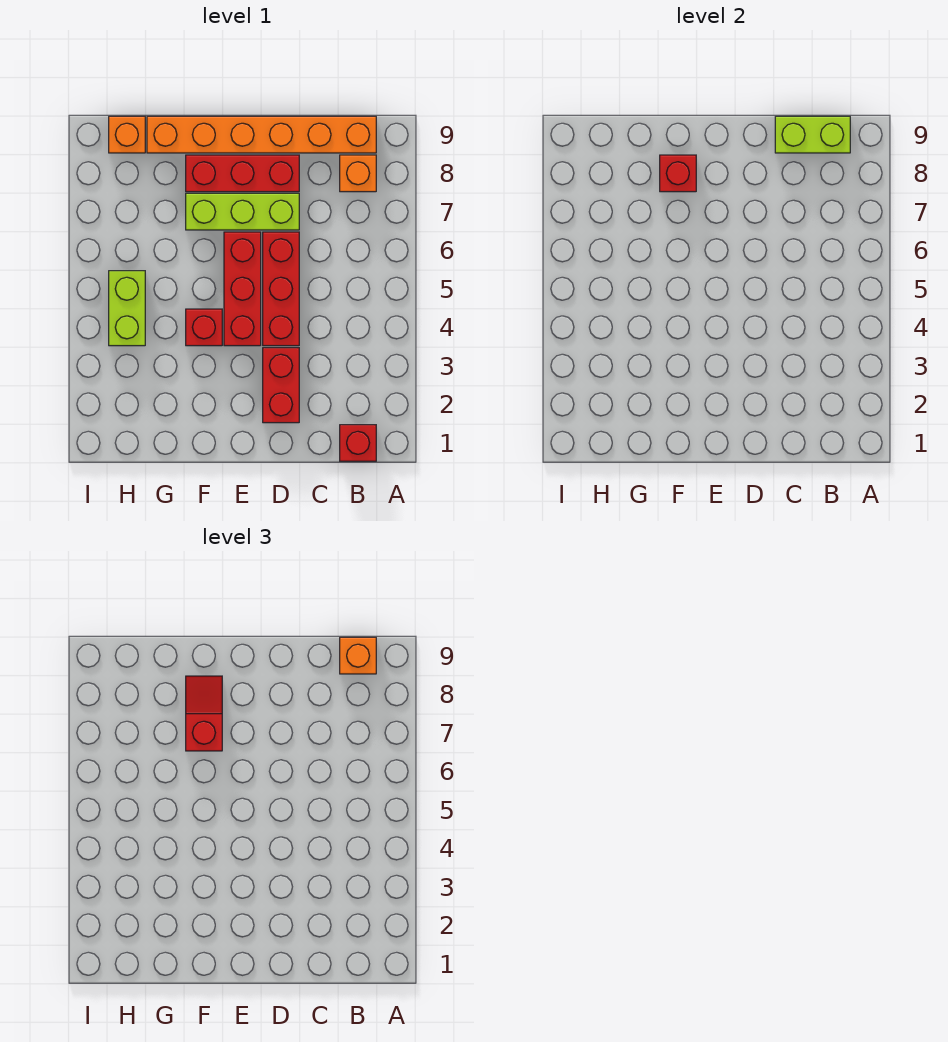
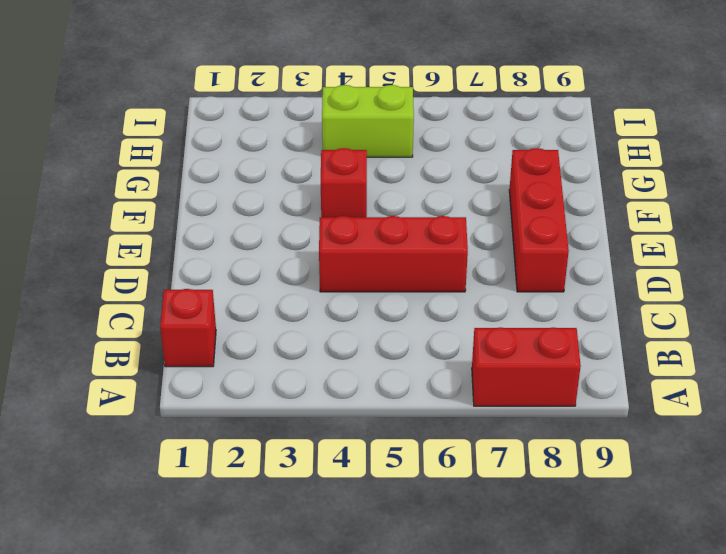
red 1x2 brick [472,327,581,406] -> red 1x2 brick moved to [263,348,299,423]
none -> orange 1x1 brick [340,155,376,192]
none -> orange 1x6 brick [147,116,376,153]
none -> lime 1x3 brick [186,193,299,230]

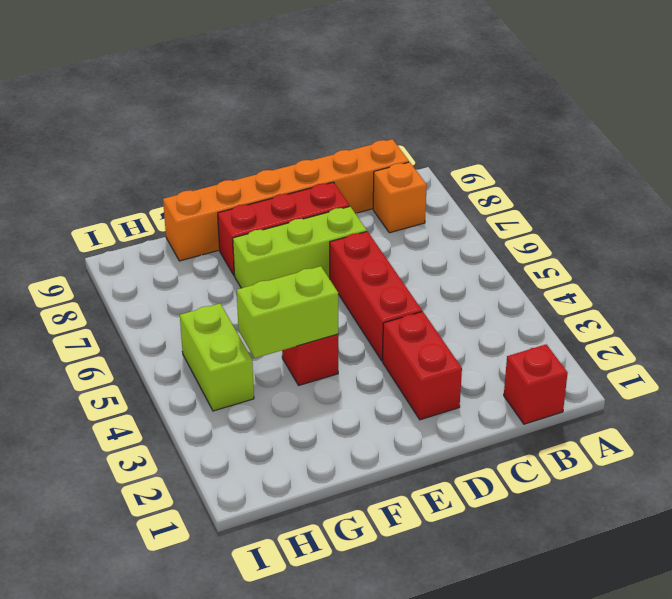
lime 1x2 brick [237,266,338,358] -> lime 1x2 brick moved to [775,116,850,153]
none -> red 1x3 brick [224,232,261,346]
none -> orange 1x1 brick [109,116,145,153]
none -> red 1x1 brick [660,155,696,192]

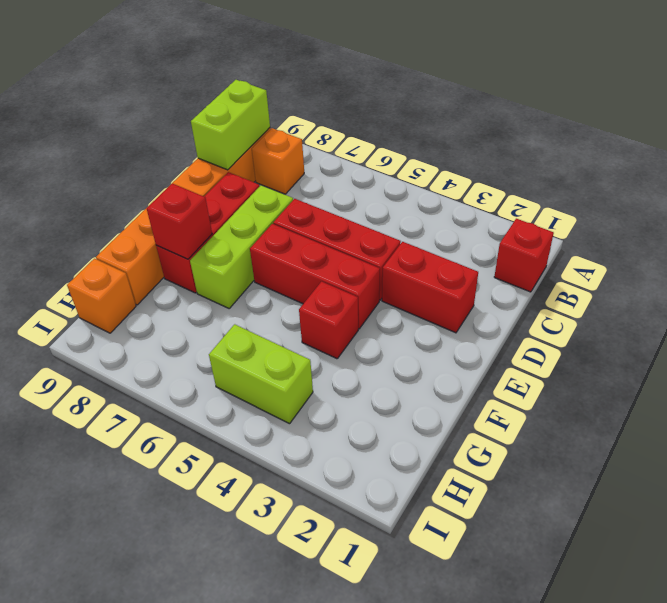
none -> orange 1x1 brick [340,637,376,674]
none -> red 1x2 slope [186,676,222,751]

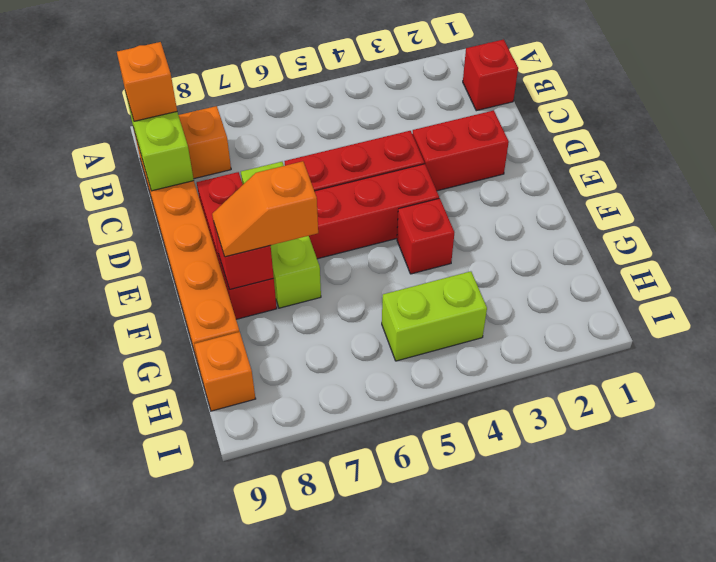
orange 1x2 slope [212,161,318,257] -> red 1x2 slope [186,676,222,751]

